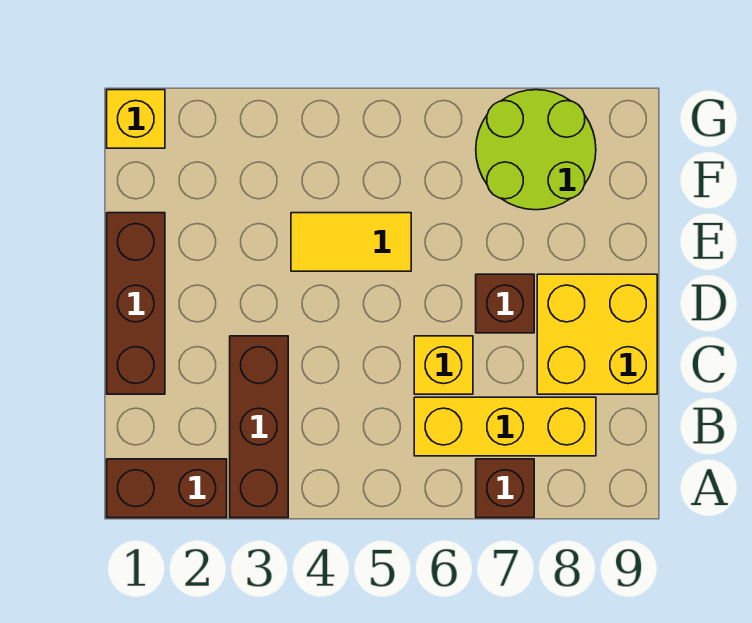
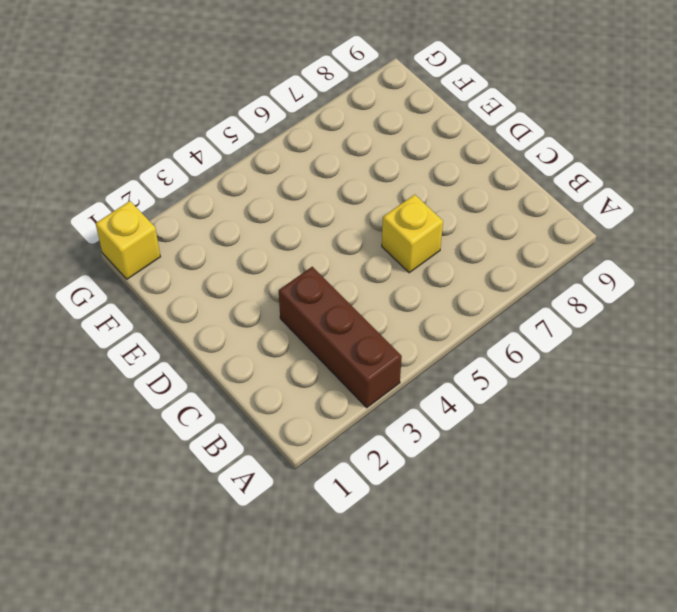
none -> brown 1x2 brick [107,459,227,518]
none -> brown 1x1 brick [476,459,534,518]

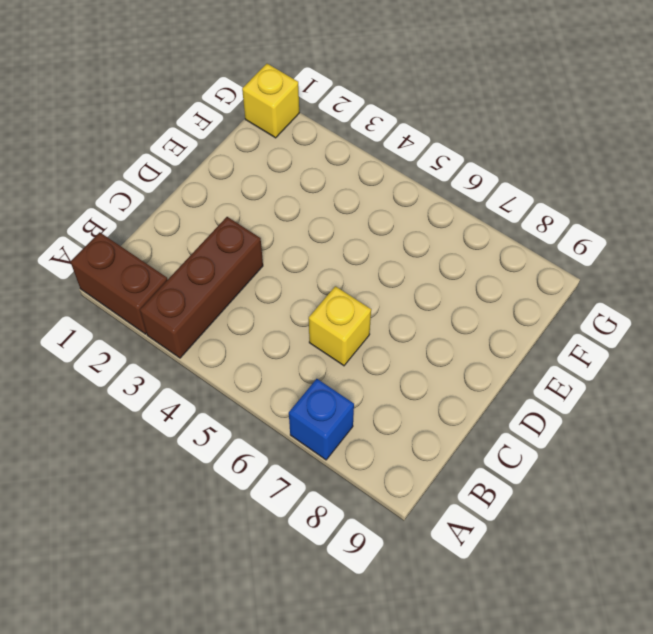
blue 1x1 brick [289,379,354,460] -> brown 1x1 brick [476,459,534,518]
none -> yellow 1x3 brick [414,397,596,456]
none -> brown 1x3 brick [107,213,165,394]

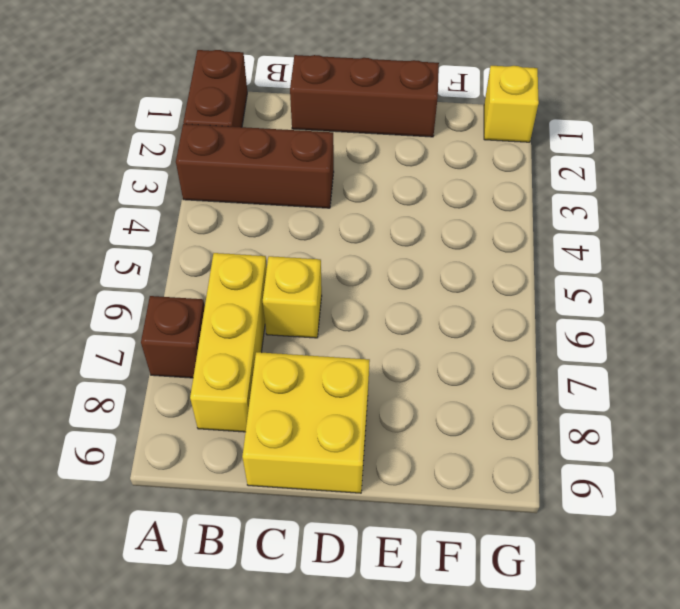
none -> brown 1x1 brick [476,274,534,333]
none -> yellow 1x2 tile [291,213,411,271]

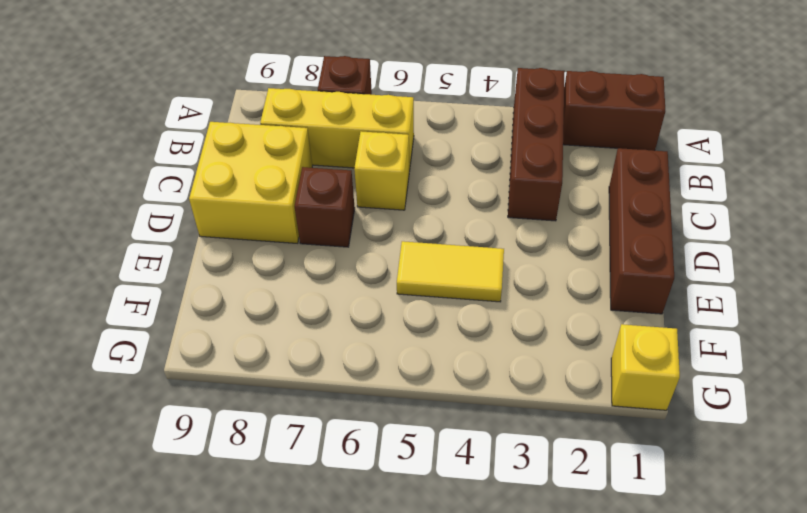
none -> lime 2x2 round brick [476,90,596,210]

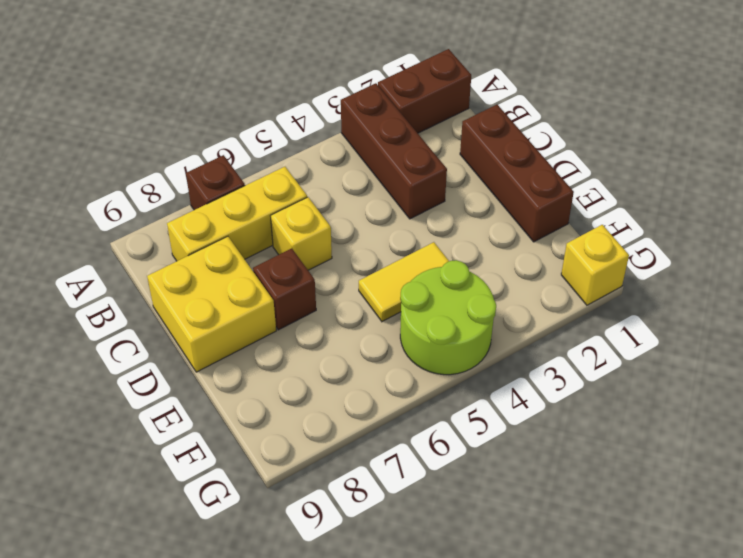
lime 2x2 round brick [400,260,496,375] -> lime 2x2 round brick moved to [476,90,596,210]

